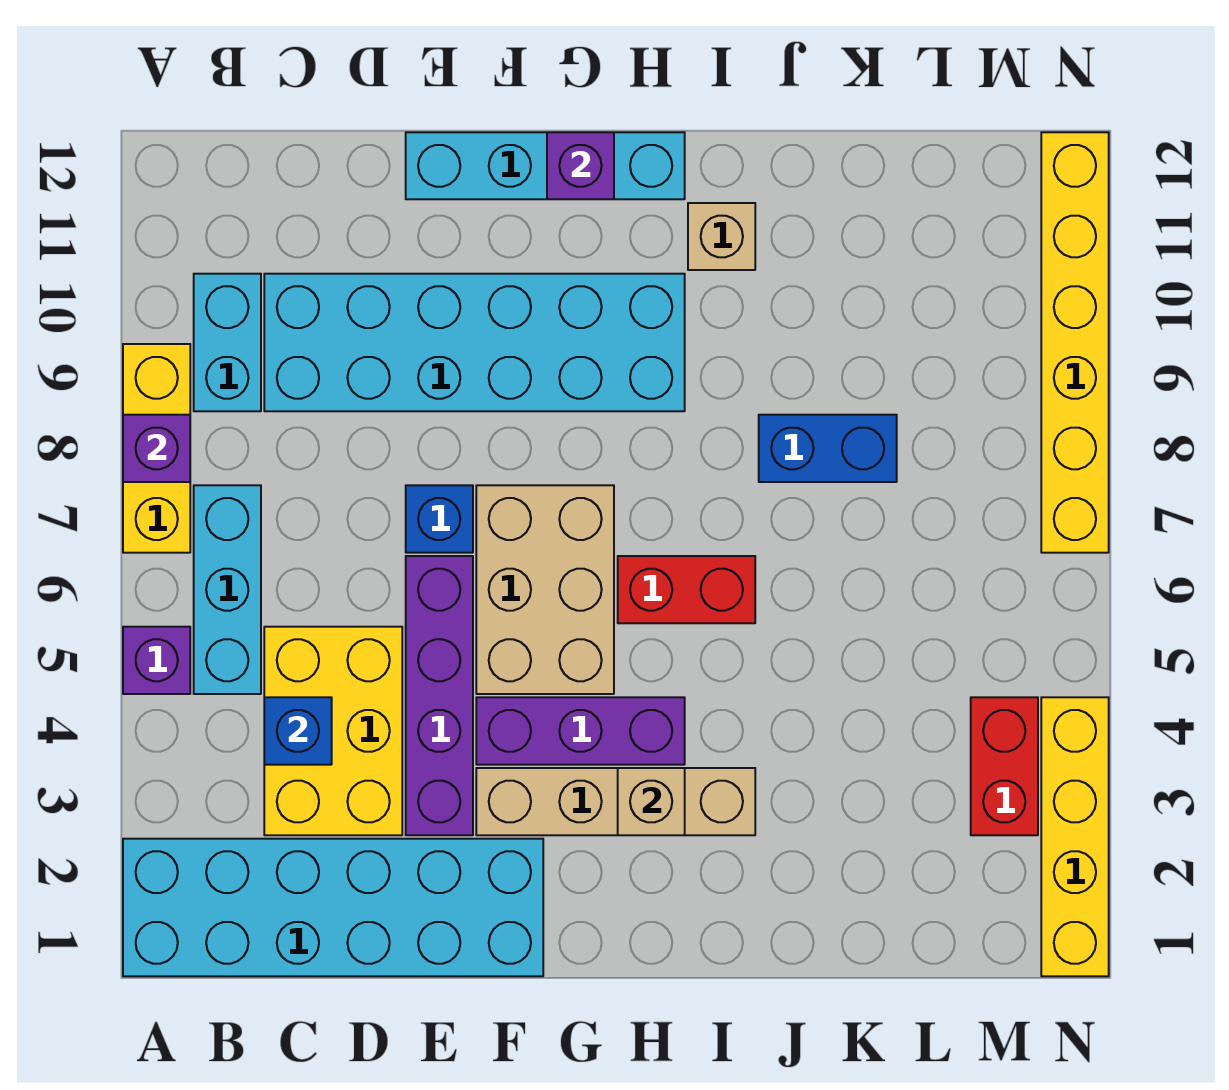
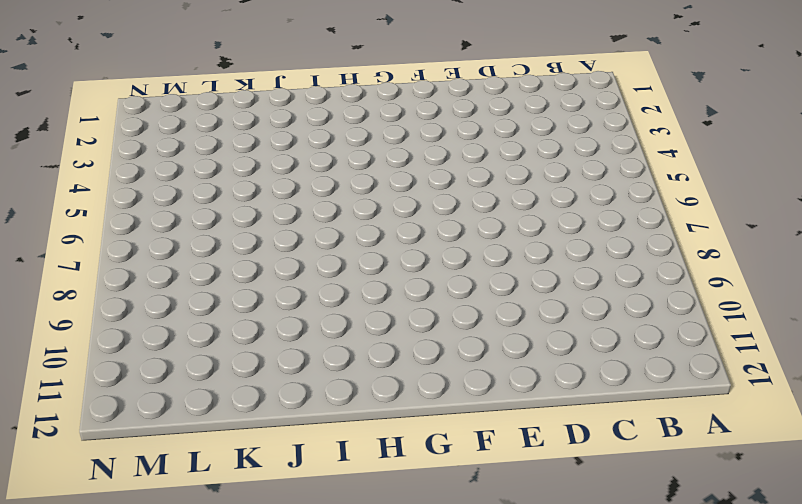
none -> cyan 2x6 brick [123,839,543,976]
none -> purple 1x1 brick [123,627,190,694]
none -> yellow 1x3 brick [123,344,190,553]

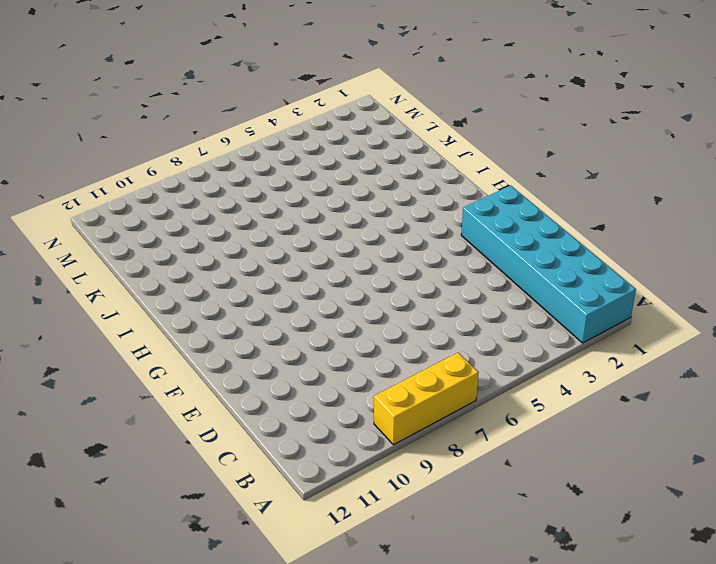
none -> purple 1x1 brick [123,627,190,694]
none -> cyan 1x3 brick [194,485,261,694]
none -> cyan 1x2 brick [194,274,261,411]

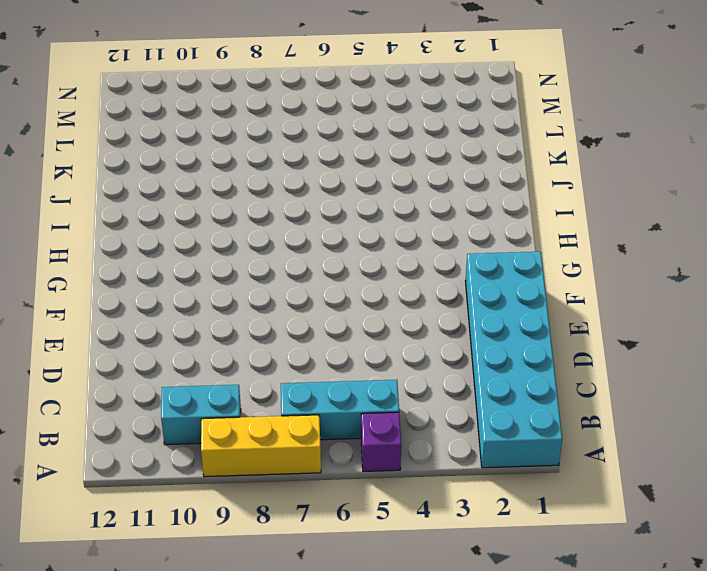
none -> yellow 2x3 brick [264,627,402,835]
none -> cyan 2x6 brick [264,274,685,411]
none -> purple 1x4 brick [406,556,473,835]

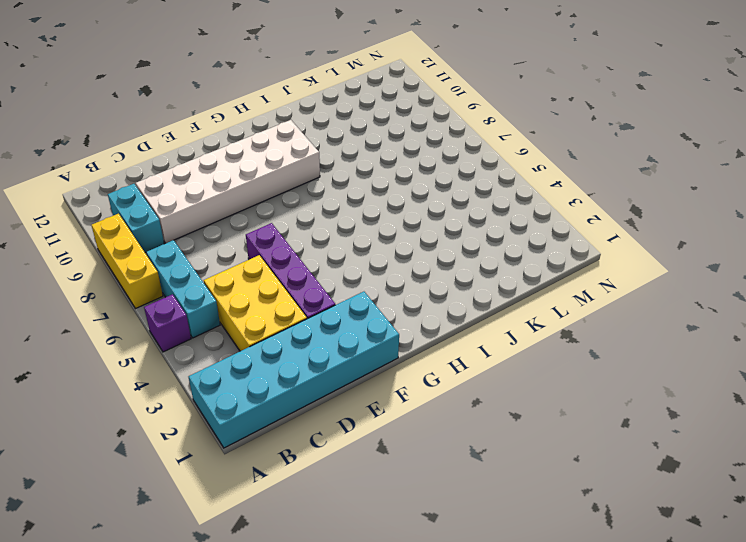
white 2x6 brick [136,120,320,243] -> cyan 2x6 brick [264,274,685,411]
none -> blue 1x1 brick [406,485,473,553]
none -> cyan 1x4 brick [406,132,685,199]
none -> tan 1x4 brick [476,768,755,835]

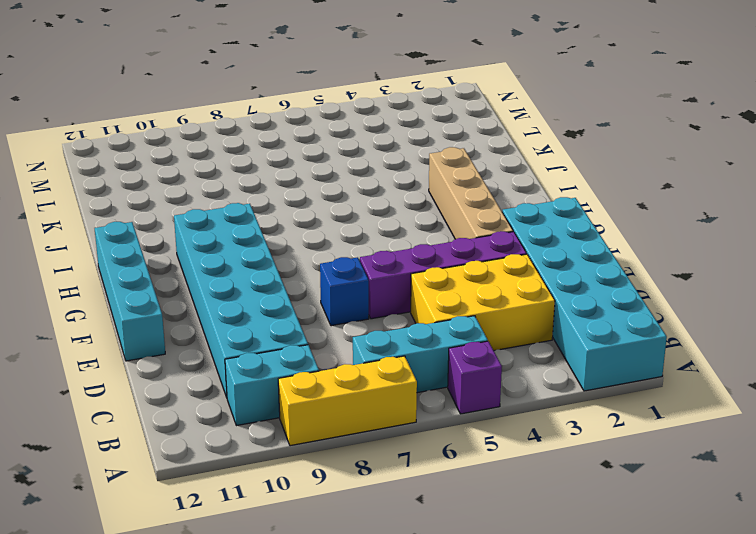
none -> purple 1x3 brick [476,697,685,765]
none -> tan 2x3 brick [476,485,614,694]
none -> red 1x2 brick [618,556,755,623]

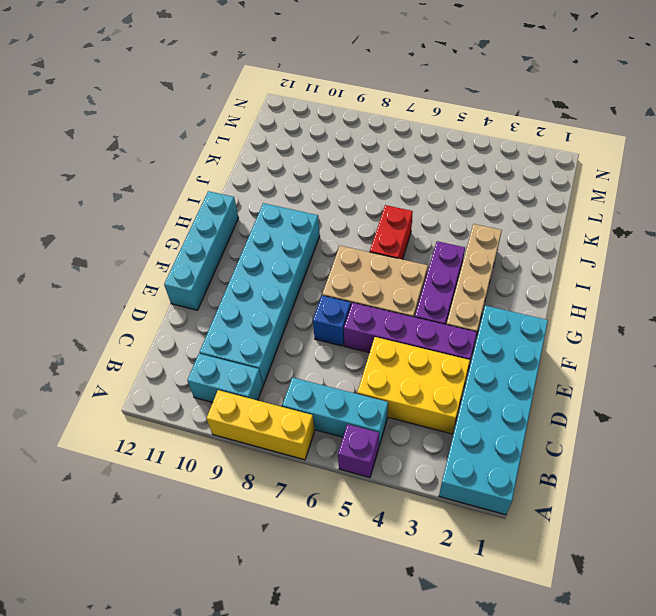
none -> tan 1x1 brick [688,203,755,270]
none -> blue 1x2 brick [759,415,897,482]
none -> red 1x2 brick [971,697,1038,835]

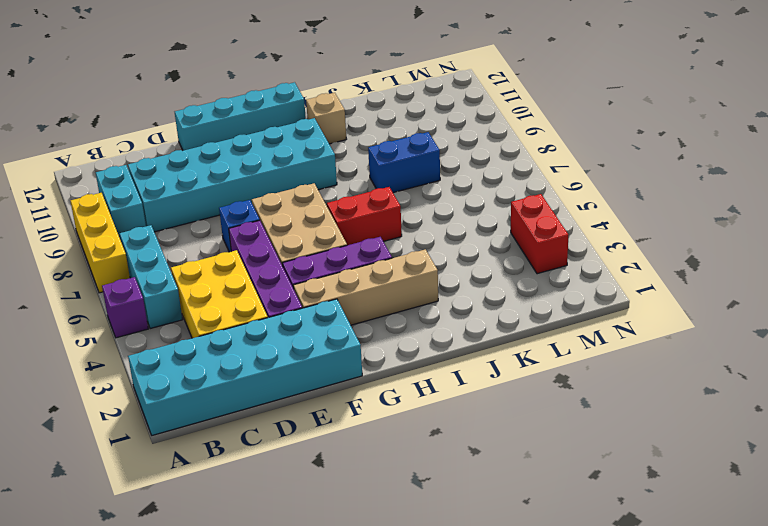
none -> yellow 1x4 brick [1041,697,1109,976]
none -> yellow 1x6 brick [1041,132,1109,553]
none -> purple 1x1 brick [123,415,190,482]

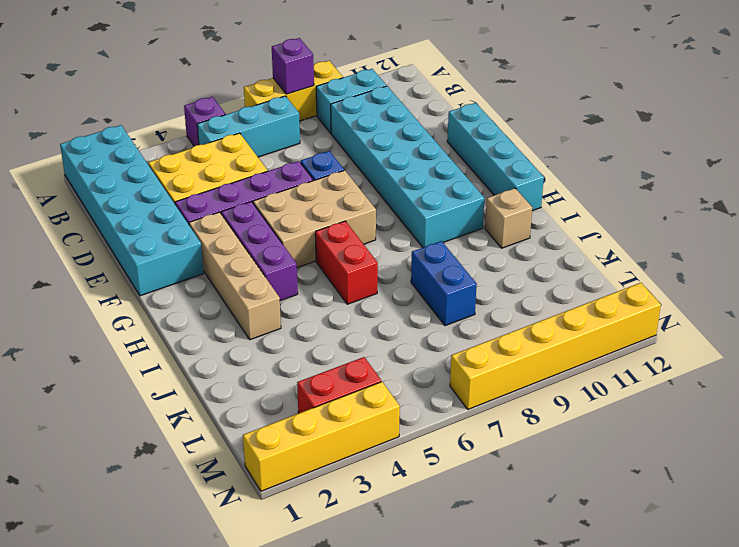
none -> blue 1x1 brick [264,697,332,765]
none -> purple 1x1 brick [547,132,614,199]
none -> tan 1x1 brick [618,768,685,835]

